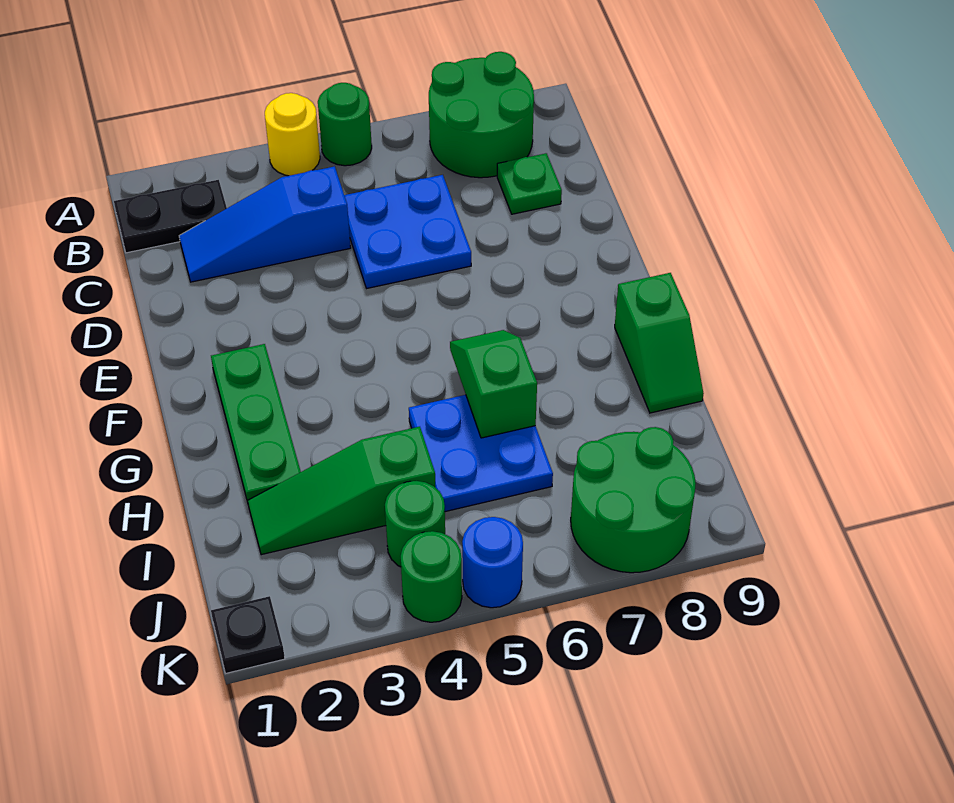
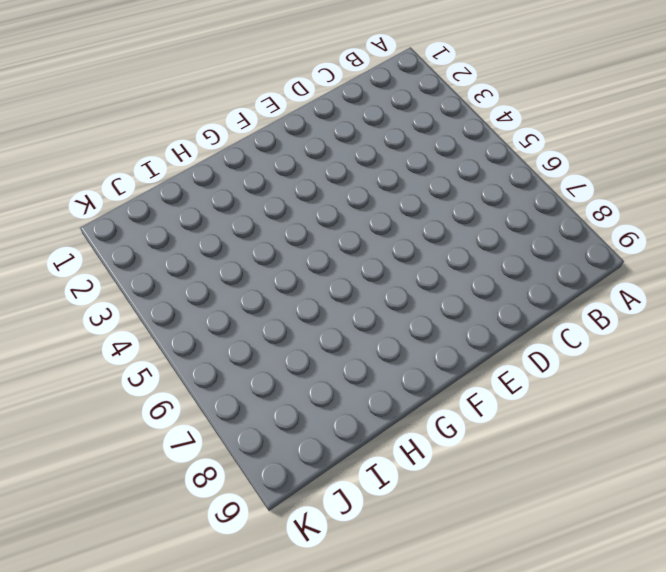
none -> yellow 1x1 round brick [265,93,320,176]
none -> green 1x1 round brick [318,83,372,166]
none -> green 2x2 round brick [429,52,534,178]

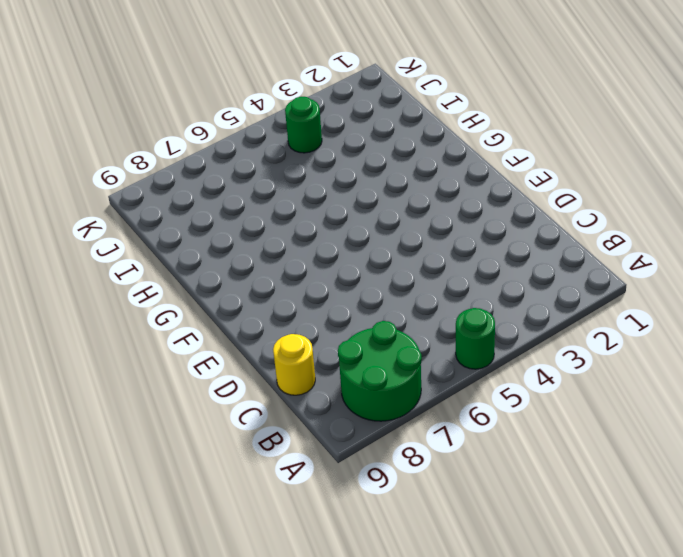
yellow 1x1 round brick [273,334,315,395] -> yellow 1x1 round brick moved to [265,93,320,176]
none -> black 1x2 plate [114,180,227,253]
none -> blue 1x3 slope [179,166,351,282]
none -> blue 2x2 plate [344,175,471,288]

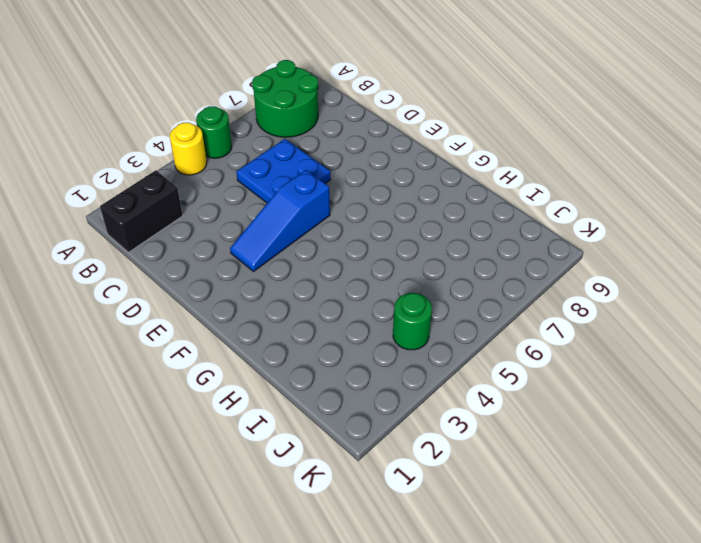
black 1x2 brick [100,170,183,252] -> black 1x2 plate [114,180,227,253]
blue 1x3 slope [230,170,330,272] -> blue 1x3 slope moved to [179,166,351,282]
none -> green 1x1 plate [497,153,562,214]
none -> green 1x3 plate [211,344,301,502]
none -> green 1x2 slope [615,273,704,413]

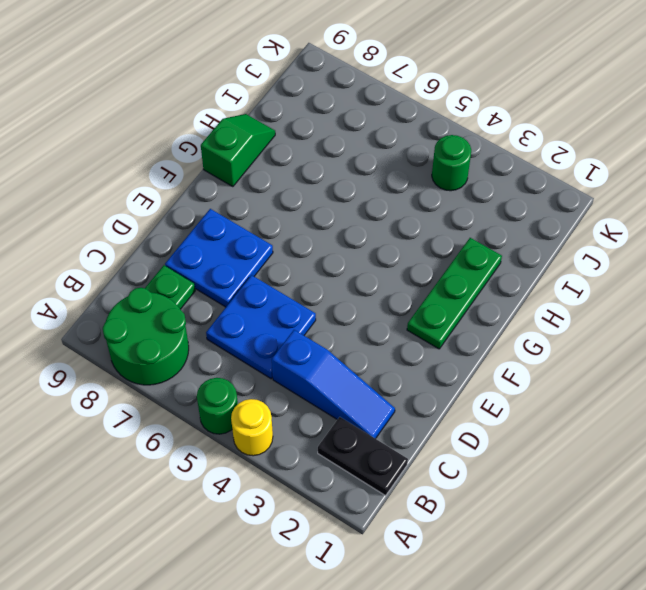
blue 2x2 plate [165,209,273,307] -> blue 2x2 plate moved to [409,395,553,512]
none -> green 1x3 slope [248,427,436,555]
none -> green 2x2 round brick [571,427,696,573]
none -> black 1x1 plate [211,596,285,673]

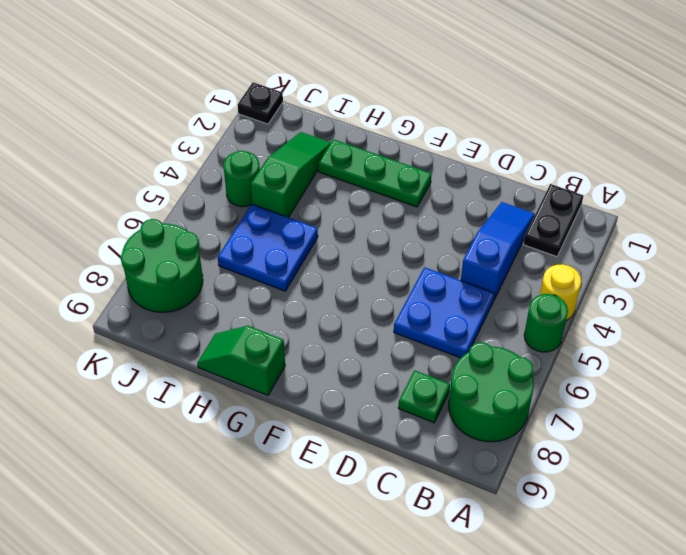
none -> green 1x1 round brick [401,531,462,622]
none -> blue 1x1 round brick [462,517,523,608]
none -> green 1x2 slope [450,330,537,438]

